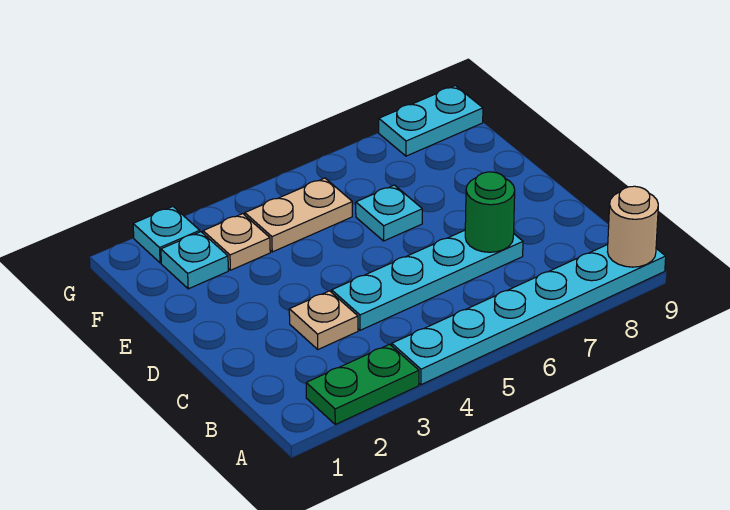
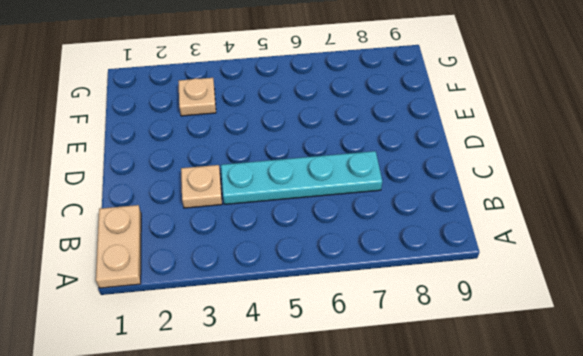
tan 1x2 plate [96,205,141,288] -> tan 1x2 plate turned to [245,178,352,252]
none -> green 1x2 plate [306,344,419,424]
none -> cyan 1x6 plate [392,245,666,385]
none -> cyan 1x1 plate [356,185,422,241]

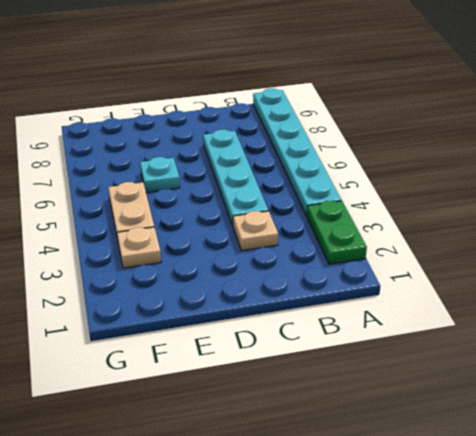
none -> cyan 1x1 plate [161,232,228,289]
none -> cyan 1x1 plate [133,207,200,263]
none -> cyan 1x2 plate [379,86,483,156]

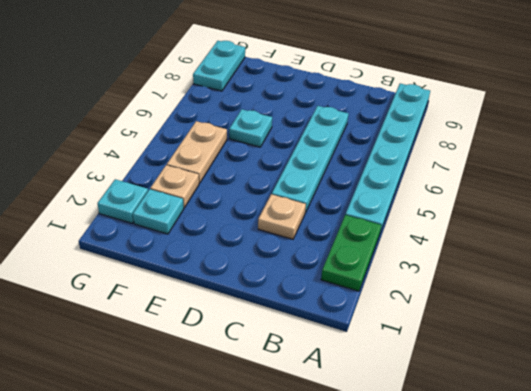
none -> tan 1x1 round brick [607,186,658,267]
none -> green 1x1 round brick [465,172,515,252]

